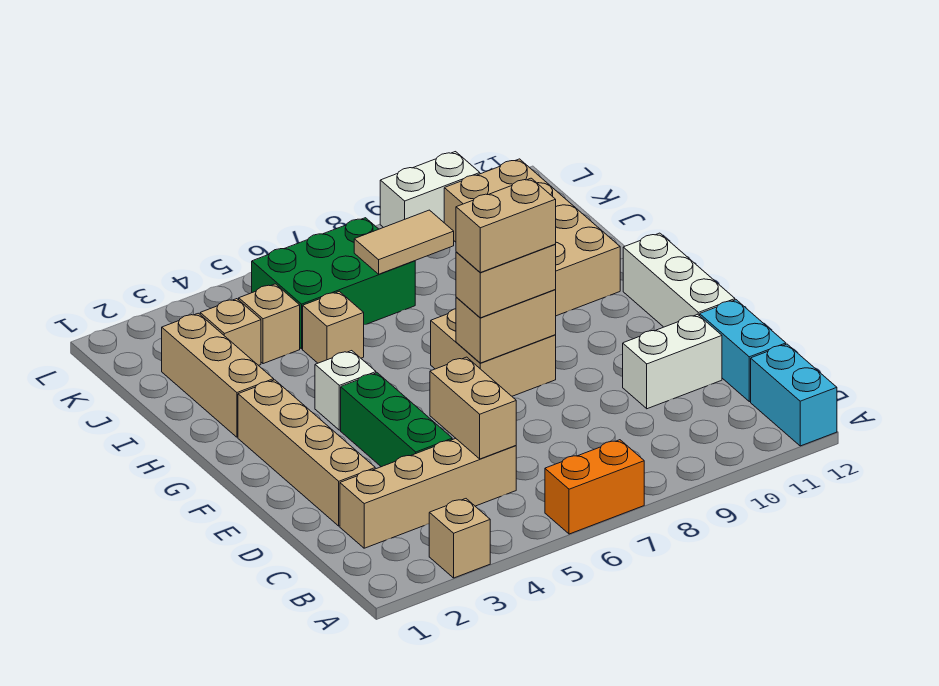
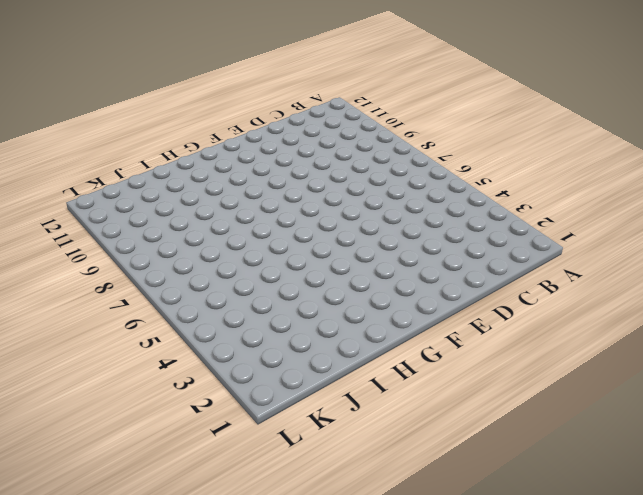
none -> tan 1x1 brick [429,499,490,578]
none -> orange 1x2 brick [545,440,644,534]
none -> cyan 1x2 brick [751,344,837,446]

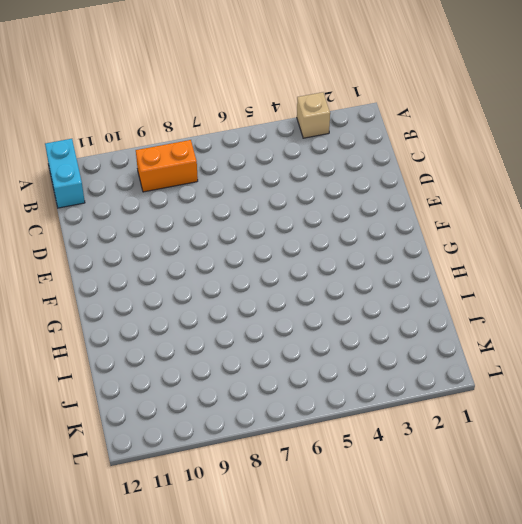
orange 1x2 brick [136,140,198,192] -> orange 1x2 brick moved to [545,440,644,534]
none -> tan 1x4 brick [340,439,516,548]
none -> cyan 1x2 brick [700,300,786,402]
none -> tan 1x4 brick [238,380,375,526]

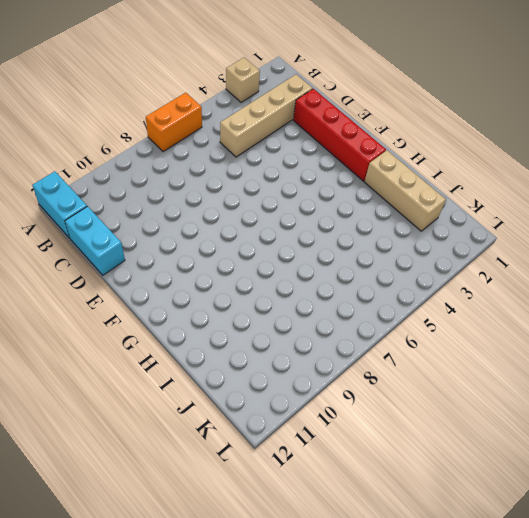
red 1x4 brick [293,89,386,181] -> tan 1x4 brick [238,380,375,526]
none -> green 1x3 brick [341,373,452,467]
none -> white 1x2 brick [623,314,722,409]
none -> white 1x3 brick [623,233,735,327]

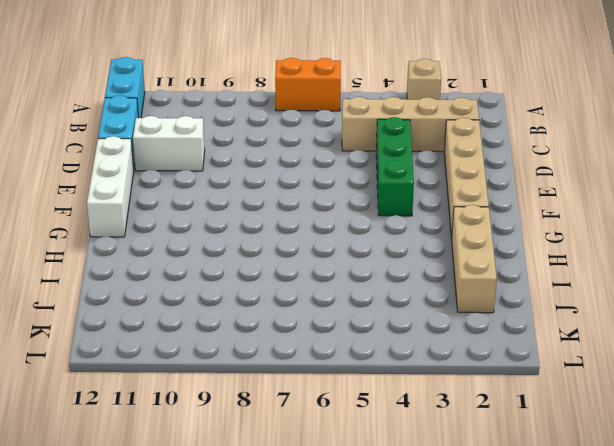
none -> tan 2x2 brick [431,309,556,396]
none -> white 1x1 brick [315,351,376,430]
none -> tan 2x4 brick [444,159,620,316]

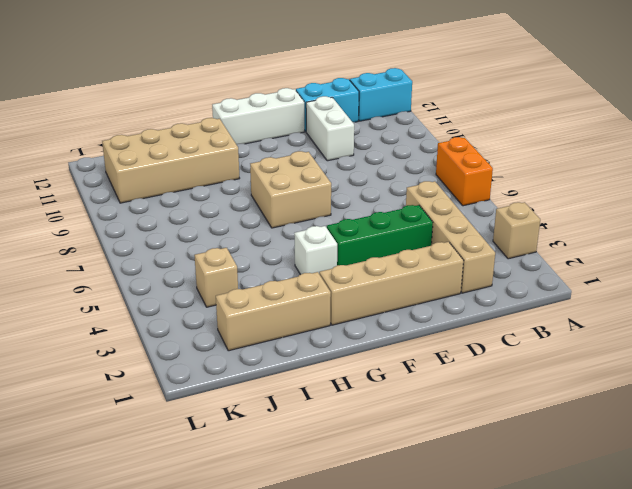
none -> tan 1x1 brick [303,291,364,363]
none -> tan 1x1 brick [200,299,261,365]
none -> green 2x3 brick [252,218,415,349]

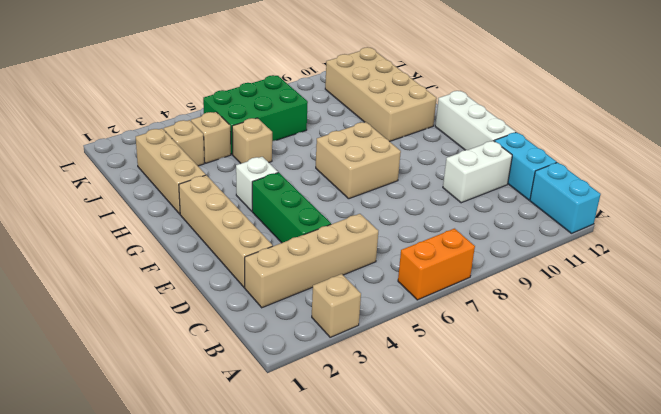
none -> white 1x2 brick [380,152,480,228]
none -> tan 1x2 brick [430,357,516,459]
none -> tan 1x2 brick [456,290,556,363]

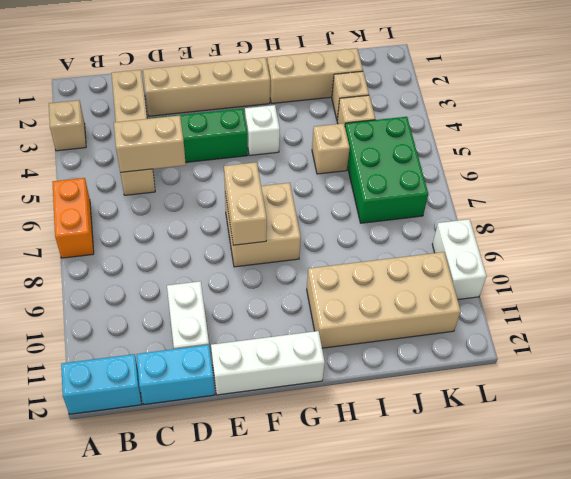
none -> tan 1x2 tile [354,210,454,274]
none -> tan 1x2 brick [456,244,556,318]
none -> tan 1x2 brick [456,178,556,273]

